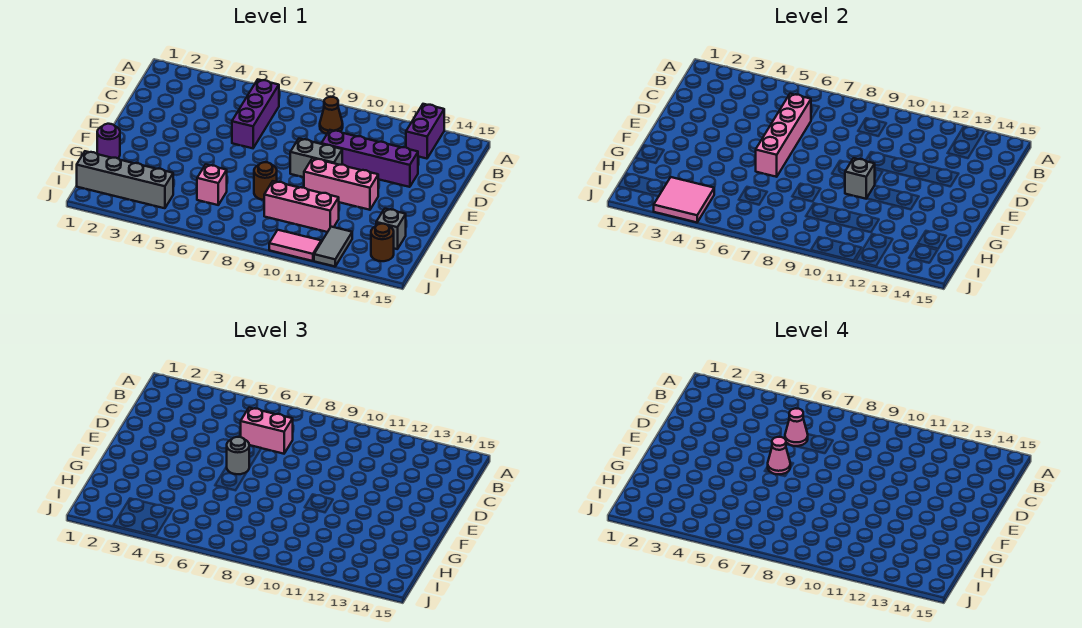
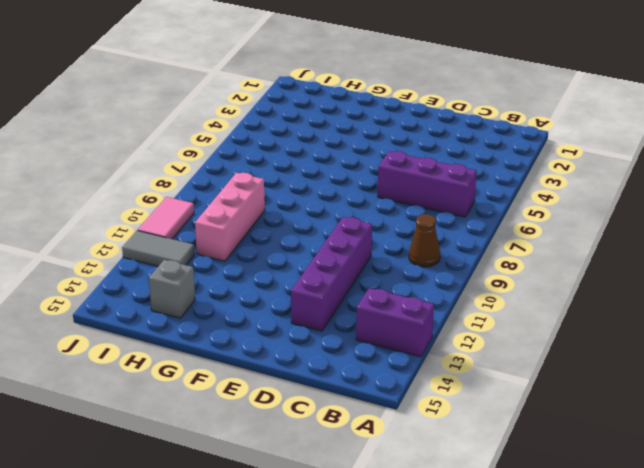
none -> grey 1x2 brick [290,139,342,177]
none -> pink 1x3 brick [304,158,378,210]
none -> purple 1x1 round brick [97,124,120,158]

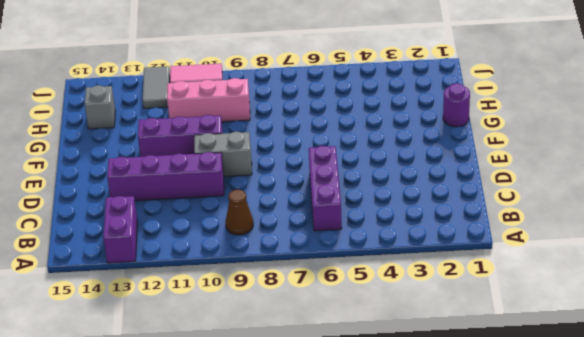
purple 1x3 brick [138,115,223,157] -> pink 1x3 brick [304,158,378,210]
none -> brown 1x1 round brick [254,162,277,200]
none -> pink 1x1 brick [197,165,227,205]
none -> grey 1x4 brick [77,151,173,208]

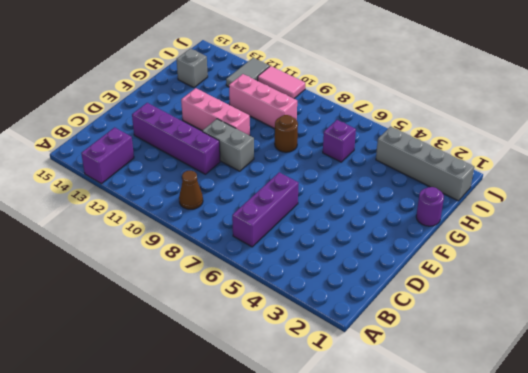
purple 1x1 brick [323,120,356,162] -> pink 1x1 brick [197,165,227,205]
none -> brown 1x1 round brick [371,224,394,261]
none -> pink 1x4 brick [756,94,811,177]
none -> grey 1x1 brick [845,158,875,199]

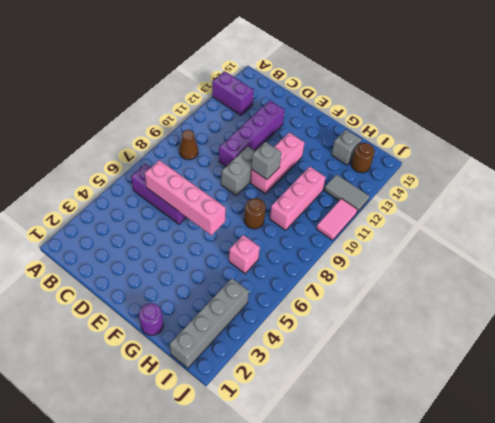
none -> pink 2x2 tile [654,177,714,223]
none -> pink 1x2 brick [241,408,293,454]
none -> grey 1x1 round brick [227,437,249,474]

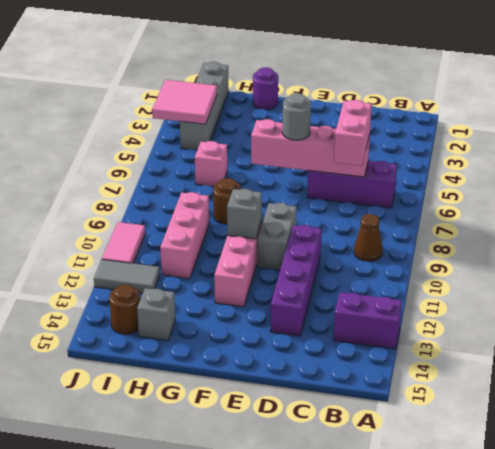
none -> pink 1x1 cone [785,408,808,446]
none -> pink 1x1 cone [768,437,790,474]

